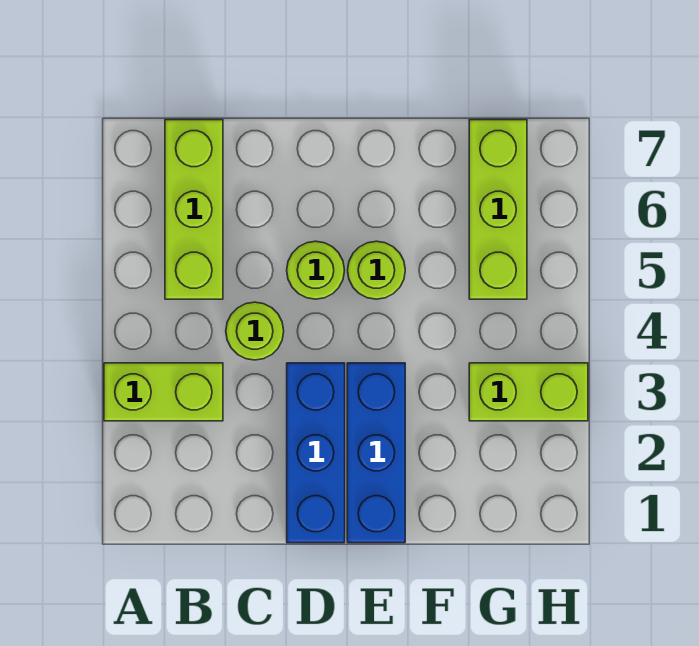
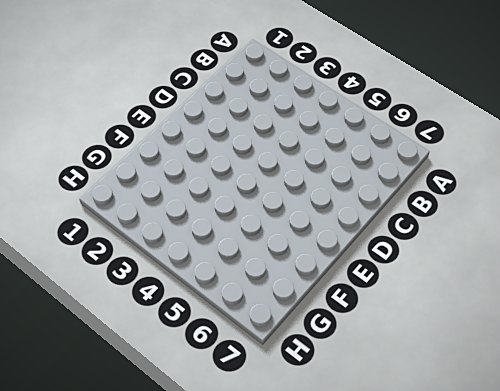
none -> lime 1x2 brick [104,363,223,421]
none -> lime 1x3 brick [165,120,223,299]

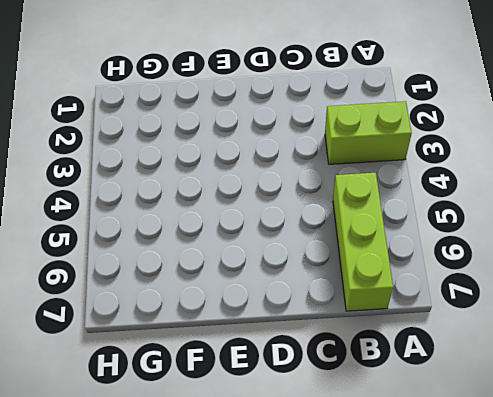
none -> lime 1x1 round brick [226,302,284,360]
none -> blue 1x3 brick [287,363,345,543]

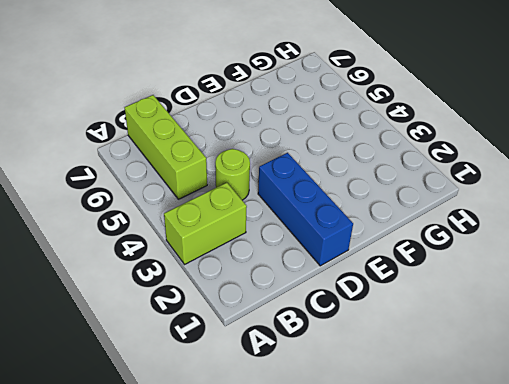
none -> lime 1x1 round brick [287,241,345,299]
none -> blue 1x3 brick [347,363,405,543]

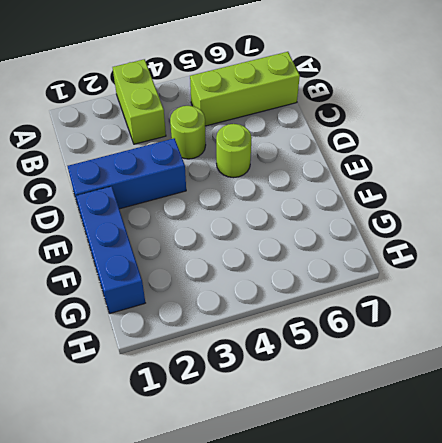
blue 1x3 brick [76,186,145,314] -> blue 1x3 brick turned to [347,363,405,543]
none -> lime 1x1 round brick [348,241,405,299]
none -> lime 1x2 brick [469,363,588,421]

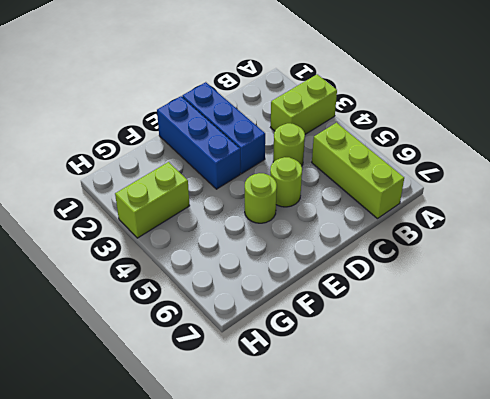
none -> lime 1x3 brick [469,120,527,299]

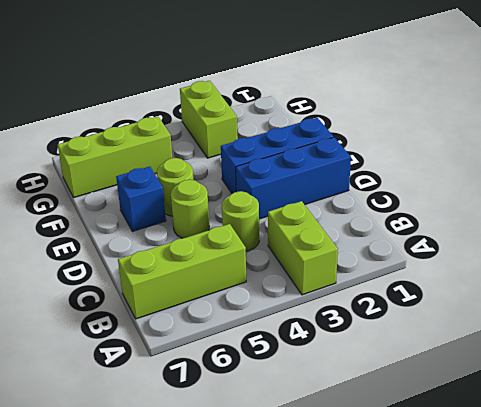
blue 1x1 brick [116,167,166,231] -> none

